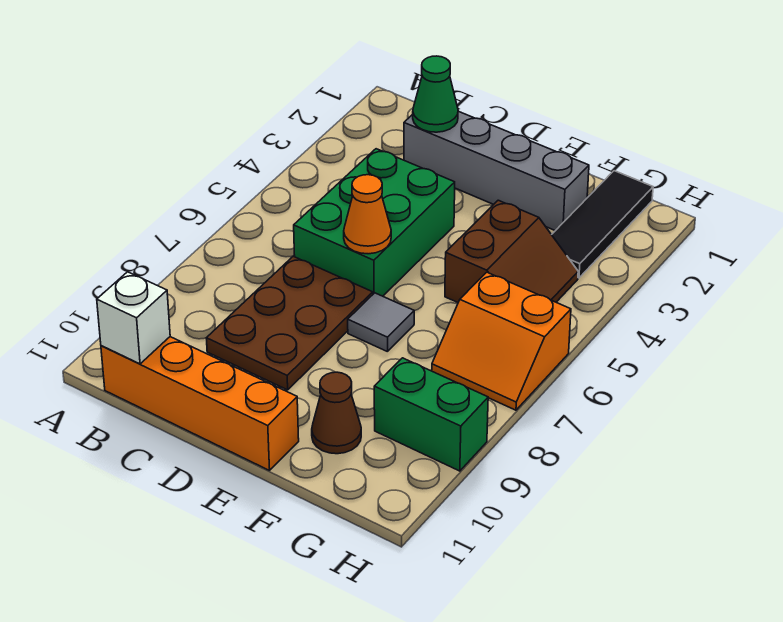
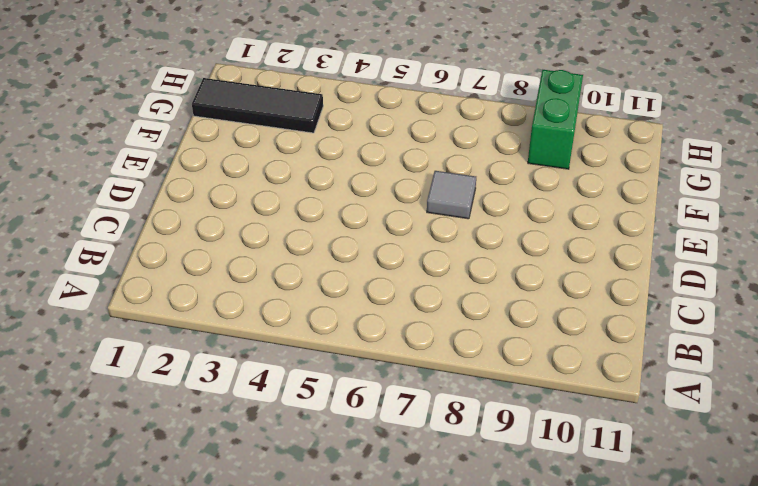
none -> orange 1x4 brick [101,337,299,470]
none -> grey 1x4 brick [404,111,589,231]
none -> green 2x3 brick [294,149,455,296]

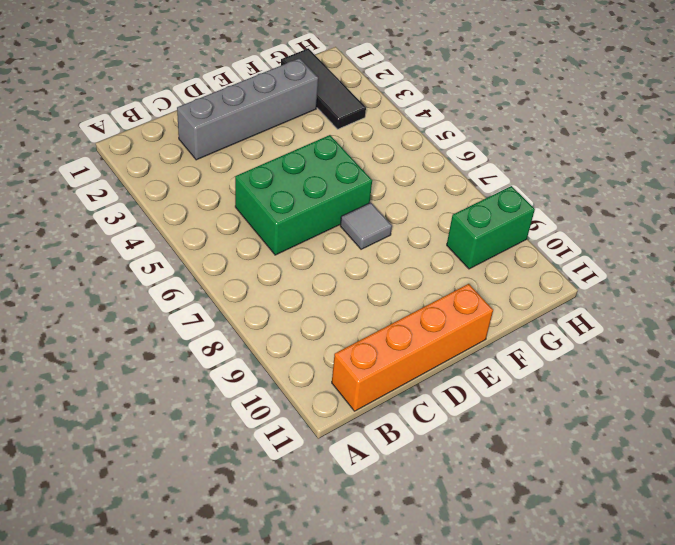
green 2x3 brick [235,135,372,255] -> green 2x3 brick turned to [294,149,455,296]
none -> brown 2x3 plate [206,256,373,390]
none -> brown 2x2 slope [445,200,578,302]
none -> brown 1x1 cone [312,372,361,454]

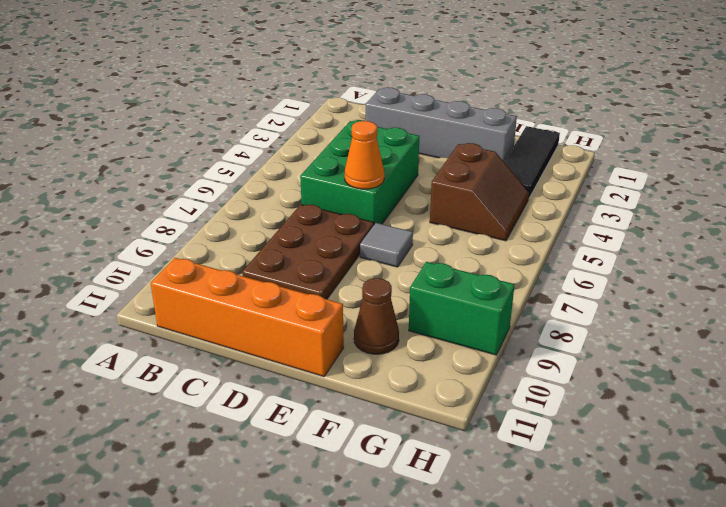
none -> orange 2x2 slope [432,272,571,410]
none -> white 1x1 brick [97,272,170,364]
none -> green 1x1 cone [413,56,458,132]

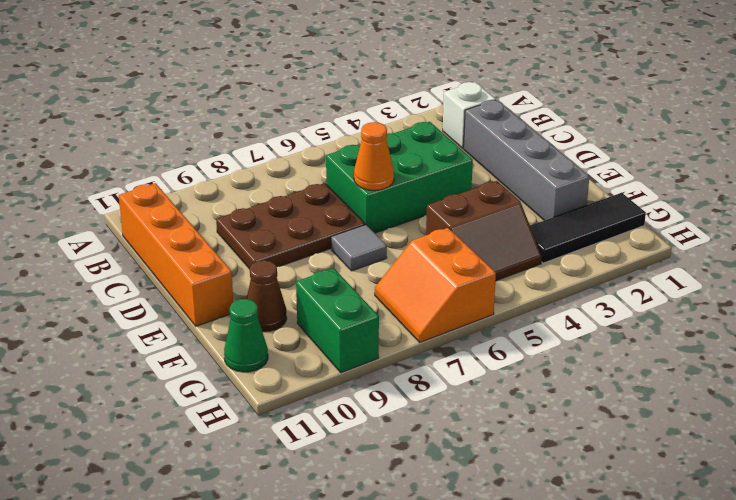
white 1x1 brick [443,82,496,148] -> white 1x1 brick moved to [97,272,170,364]
green 1x1 cone [224,299,268,372] -> green 1x1 cone moved to [413,56,458,132]

